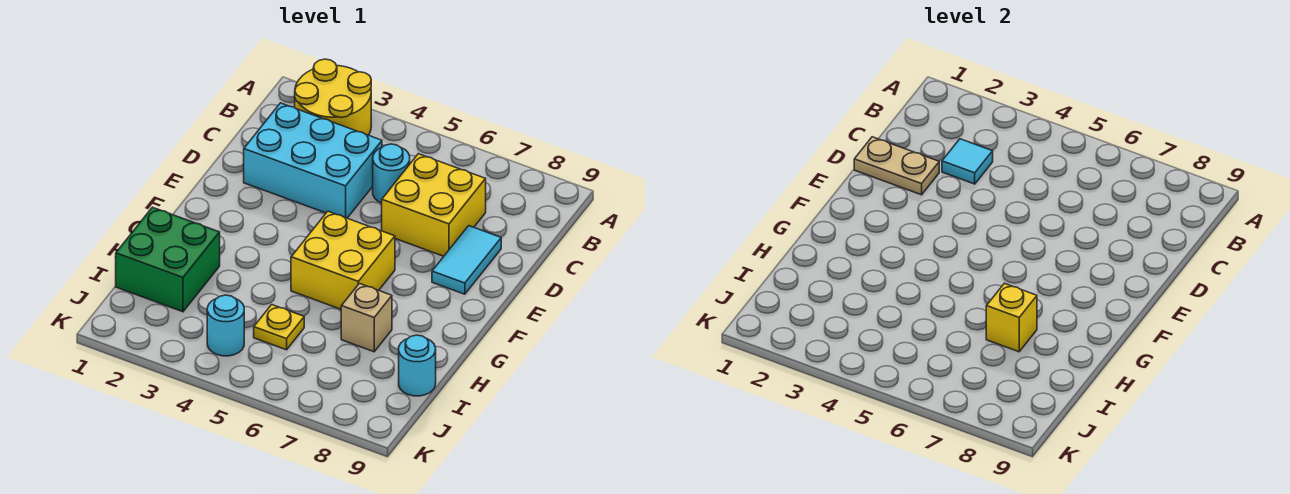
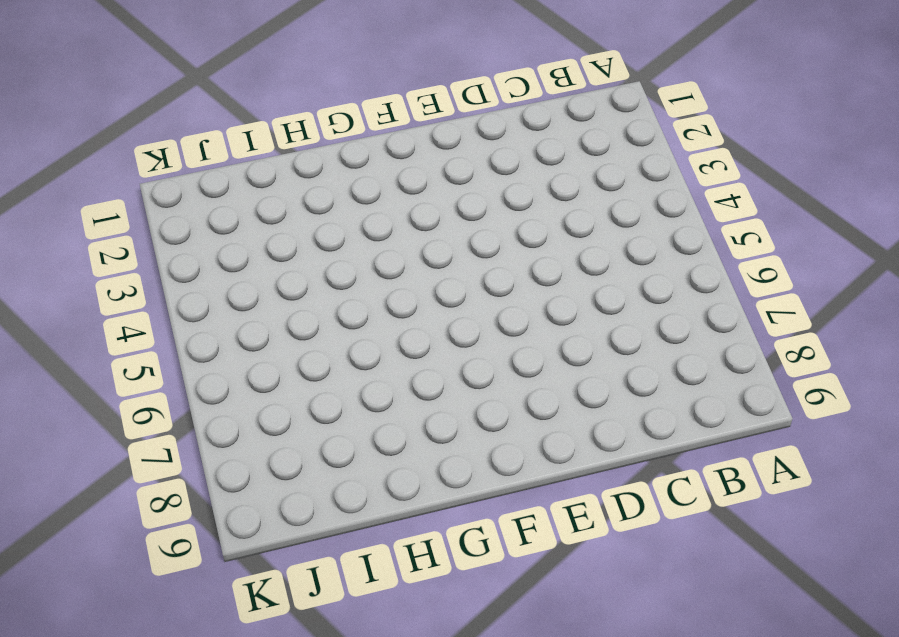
none -> yellow 2x2 round brick [295,59,371,135]
none -> cyan 2x3 brick [244,103,382,218]
none -> cyan 1x1 round brick [373,144,410,203]

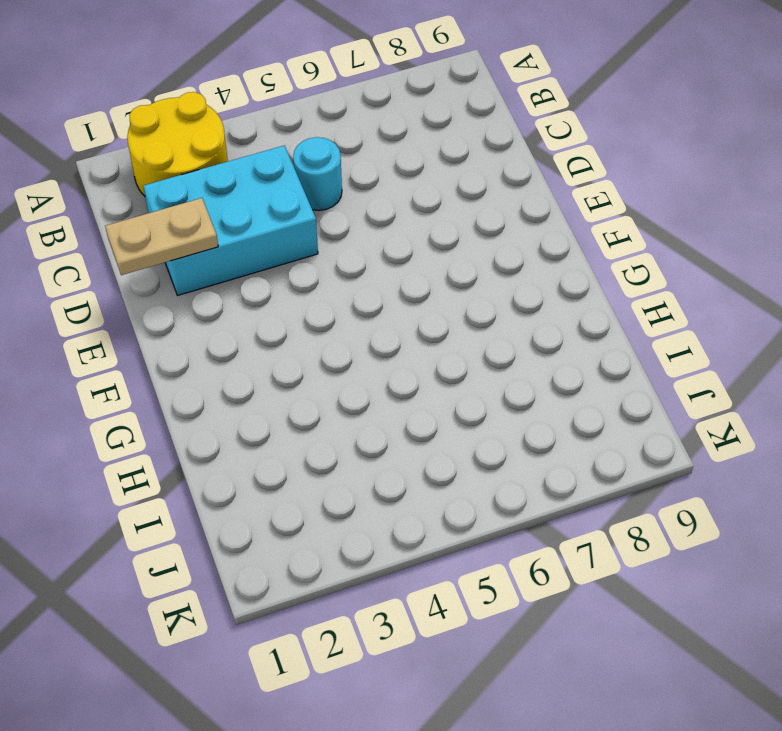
none -> yellow 2x2 brick [382,154,486,256]
none -> cyan 1x2 tile [432,226,501,294]
none -> yellow 2x2 brick [291,211,395,309]

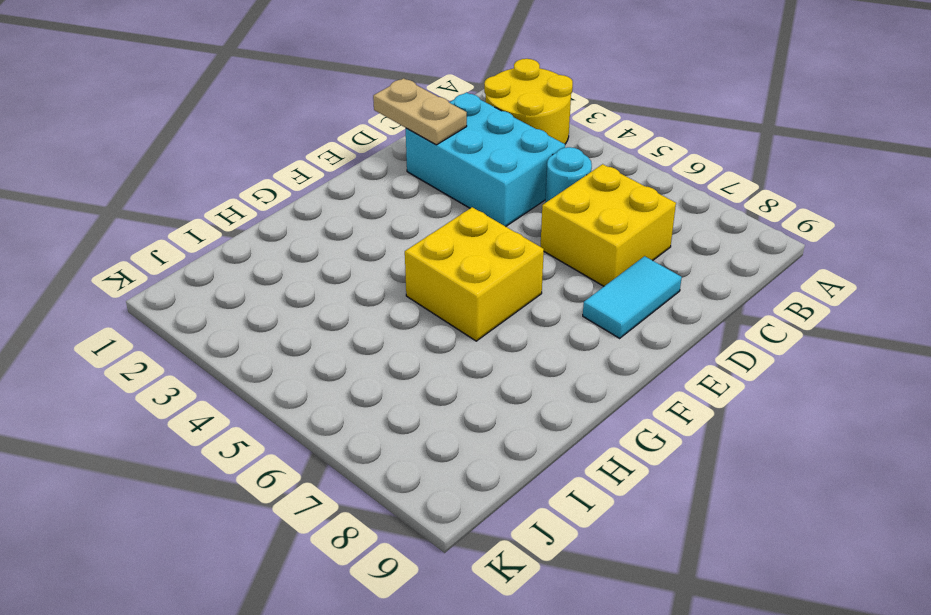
none -> green 2x2 brick [116,207,220,312]
none -> tan 1x1 brick [341,283,392,352]
none -> yellow 1x1 plate [254,305,304,350]

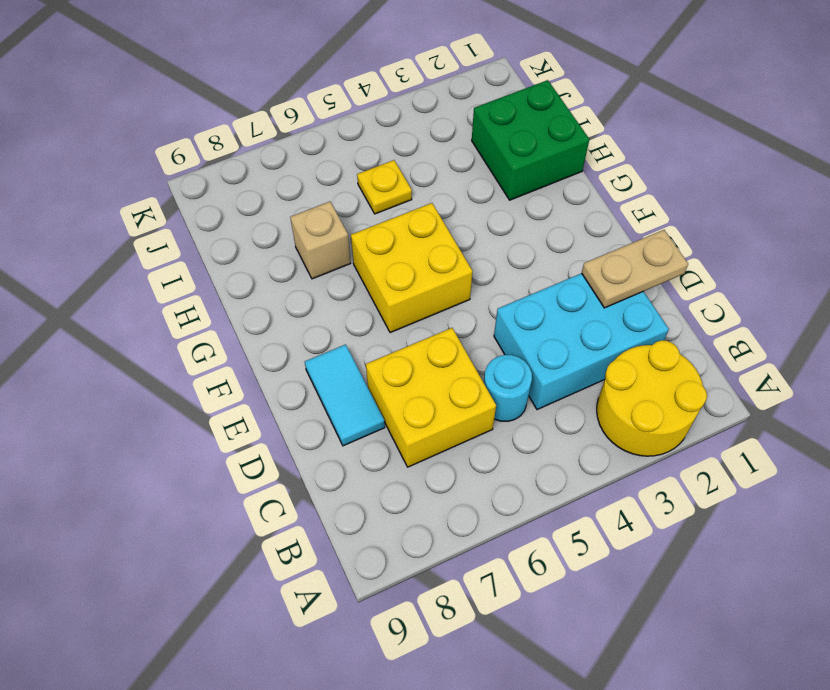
none -> cyan 1x1 round brick [399,335,436,396]
none -> cyan 1x1 round brick [207,295,244,356]
none -> cyan 1x1 tile [942,139,993,184]

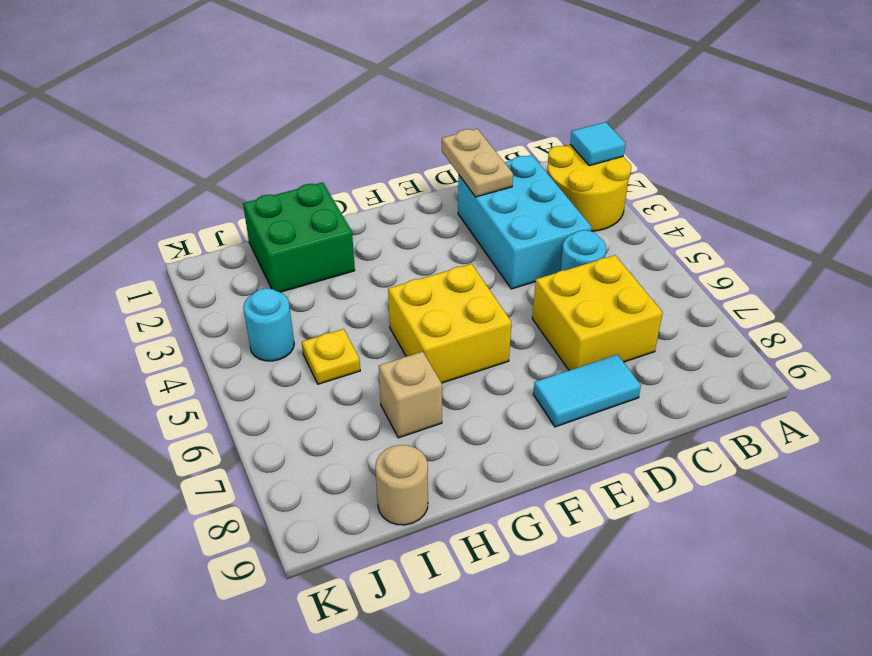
cyan 1x1 tile [570,122,626,166] -> cyan 1x1 tile moved to [942,139,993,184]
tan 1x1 round brick [375,445,428,525] -> cyan 1x1 round brick [399,335,436,396]
none -> yellow 1x1 brick [986,283,1037,352]

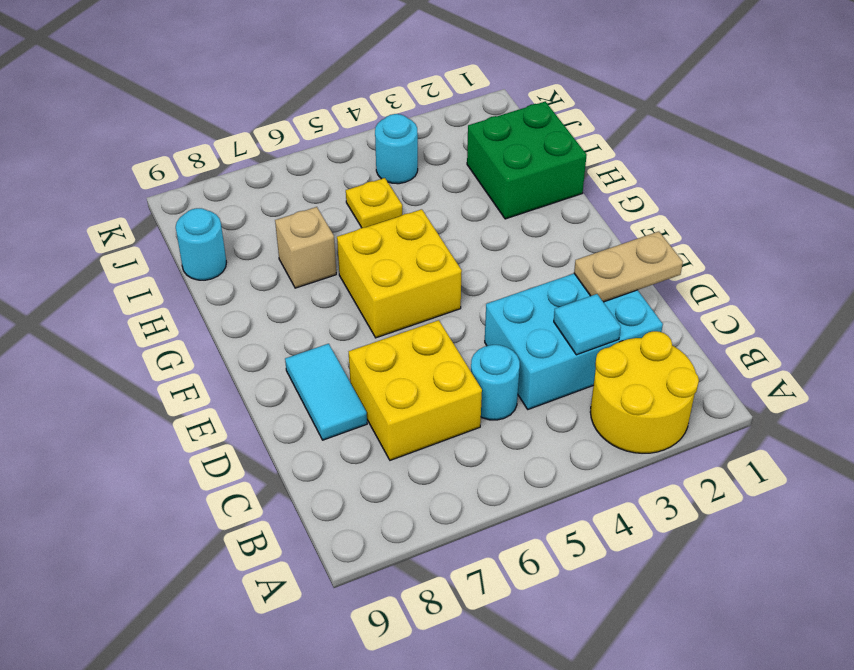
none -> yellow 1x1 brick [986,283,1037,352]

